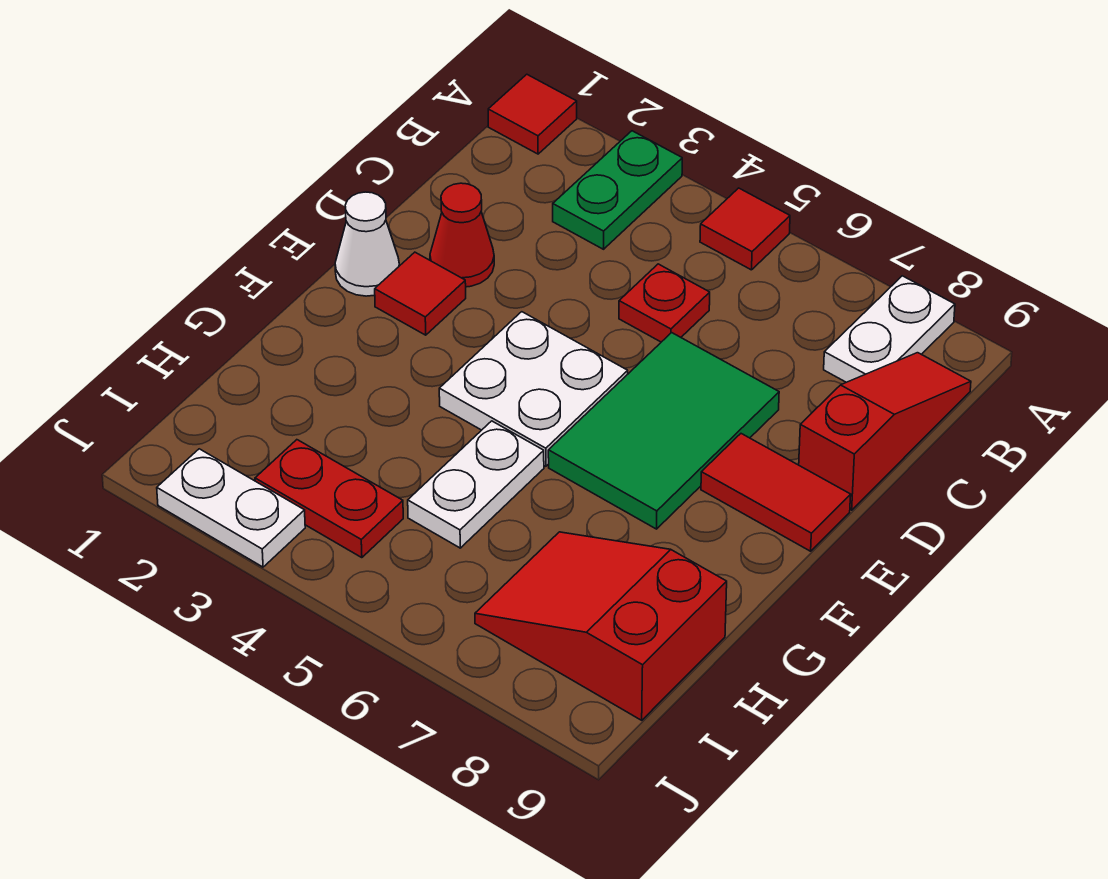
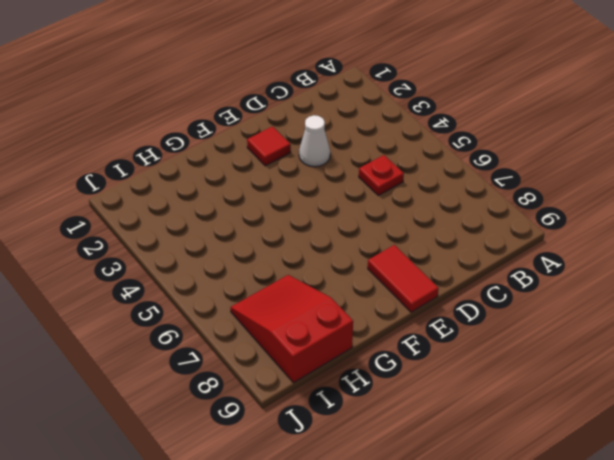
white 1x1 cone [299,115,330,167] -> white 1x1 cone moved to [335,192,399,296]
none -> red 1x1 tile [488,74,577,154]
none -> green 1x2 plate [553,131,682,249]
none -> red 1x1 tile [700,188,790,270]

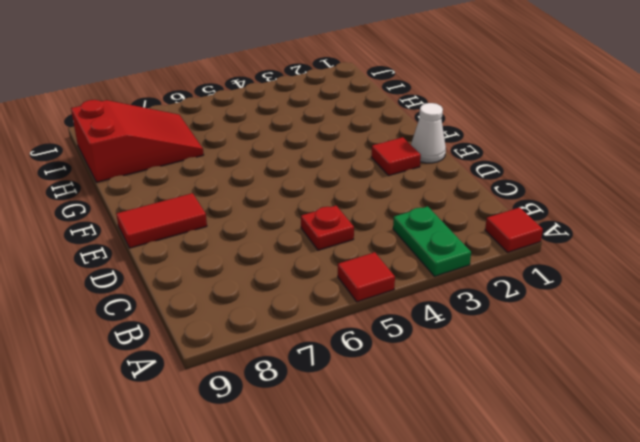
none -> white 1x2 plate [824,276,955,382]
none -> red 1x3 slope [799,353,971,510]
none -> red 1x1 cone [430,183,494,287]

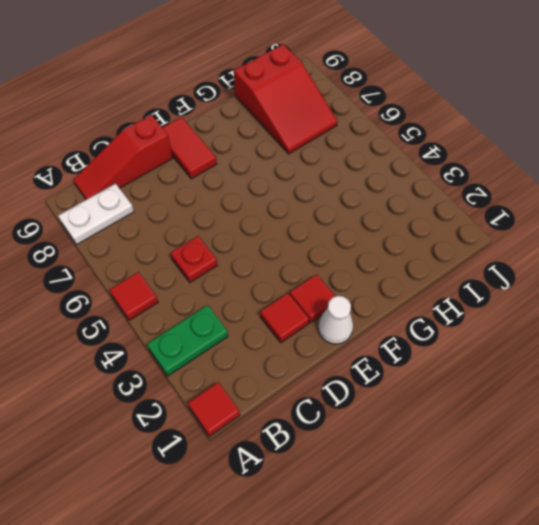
red 1x1 tile [260,293,309,343] -> red 1x1 cone [430,183,494,287]
none -> green 2x3 tile [548,333,779,529]
none -> white 2x2 plate [439,312,628,466]
none -> white 1x2 plate [408,421,544,548]

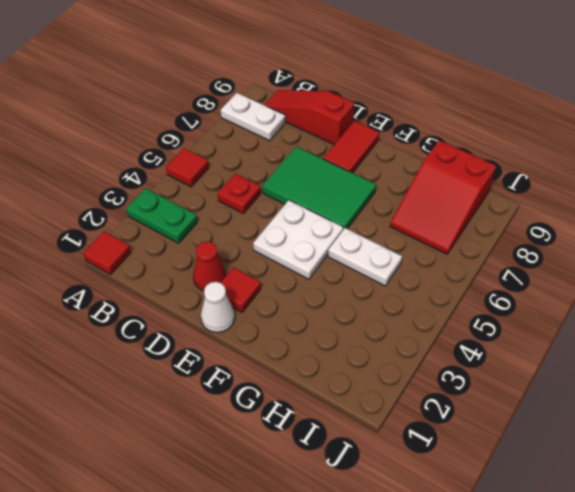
none -> red 1x2 plate [255,440,403,558]
none -> white 1x2 plate [157,449,305,567]

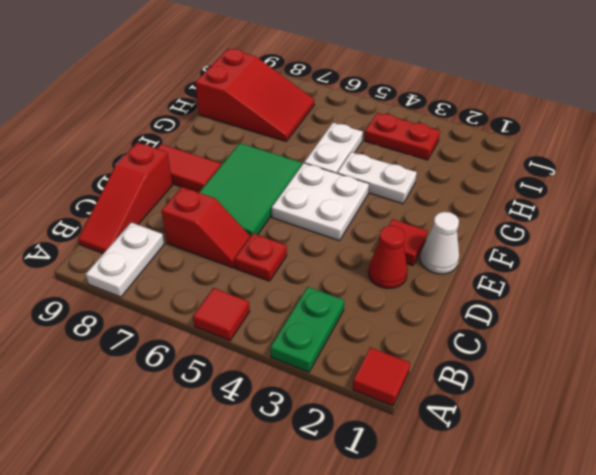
red 1x2 slope [162,187,250,268] -> none
white 1x2 plate [337,152,417,204] -> white 1x2 plate moved to [157,449,305,567]

